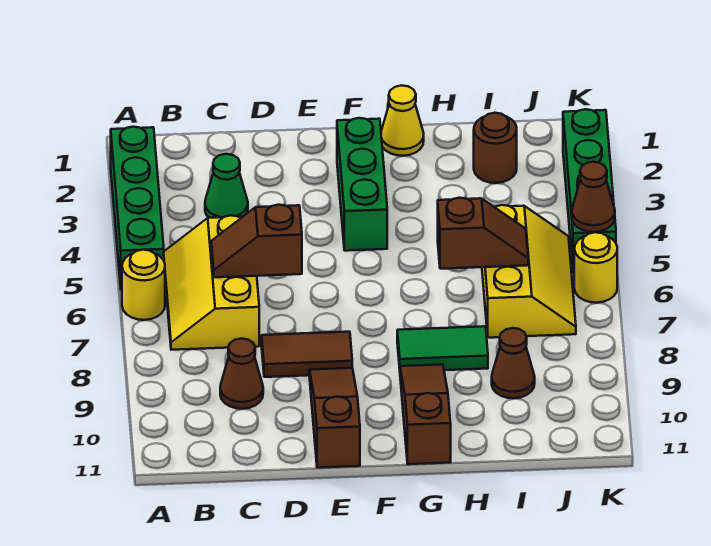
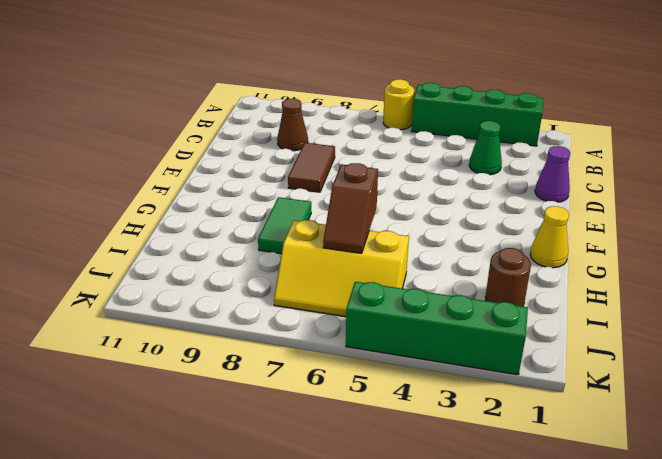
purple 1x1 cone [535,146,570,202] -> none
none -> yellow 2x3 slope [164,215,259,350]
none -> brown 1x3 slope [309,368,360,468]
none -> green 1x3 brick [337,118,387,251]

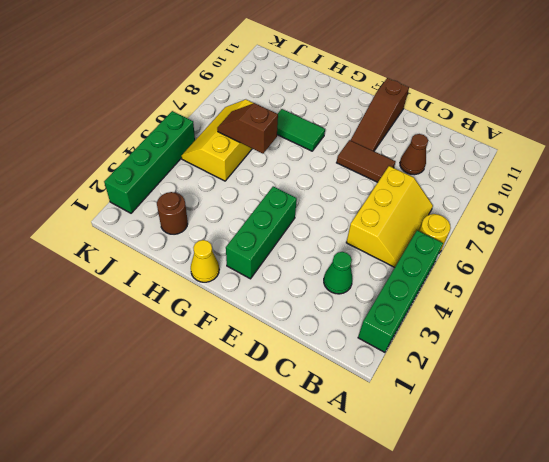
none -> brown 1x3 slope [400,364,451,464]
none -> brown 1x1 cone [492,328,535,398]
none -> yellow 1x1 round brick [574,232,617,303]

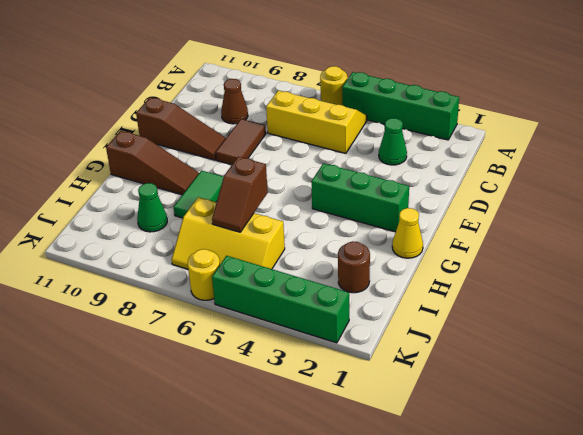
green 1x1 cone [137,183,167,232] -> brown 1x1 cone [492,328,535,398]
none -> brown 1x2 slope [211,205,302,277]
none -> brown 1x1 cone [572,162,615,232]

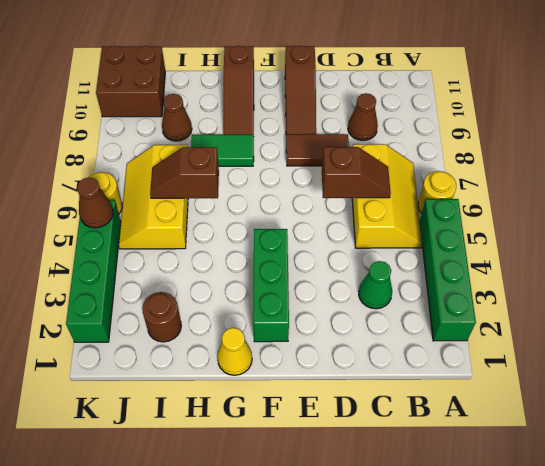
brown 2x2 brick [96,46,165,117] -> none

